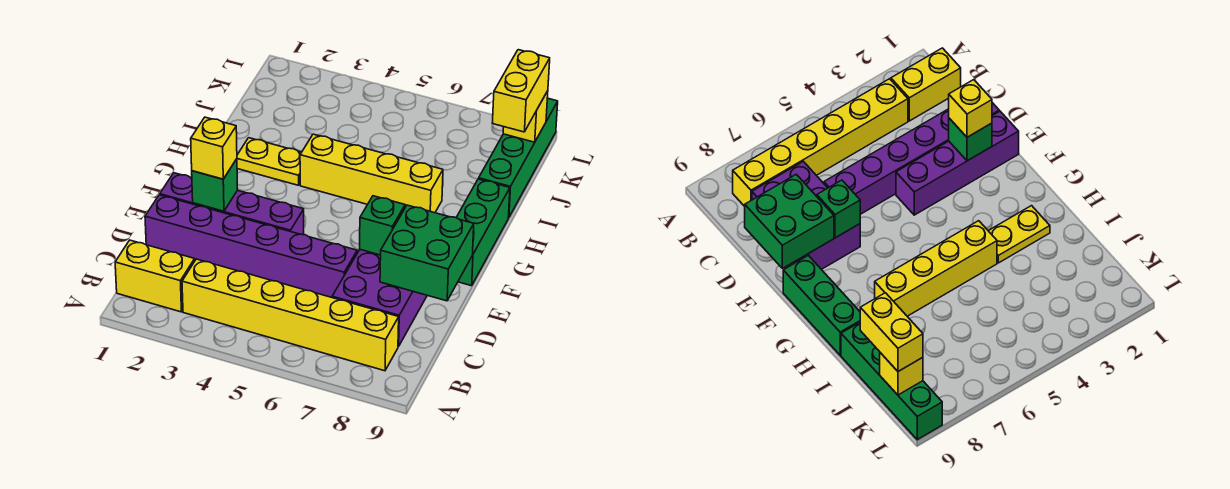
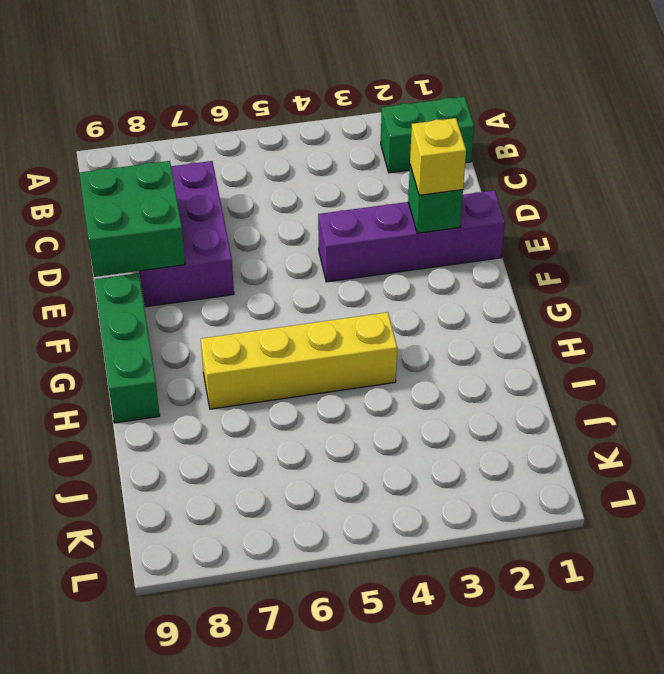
green 1x2 brick [381,97,474,173] -> yellow 1x2 brick [115,240,195,312]
none -> yellow 1x6 brick [182,259,399,371]
none -> purple 1x6 brick [145,195,357,297]
none -> yellow 1x2 plate [237,138,302,185]

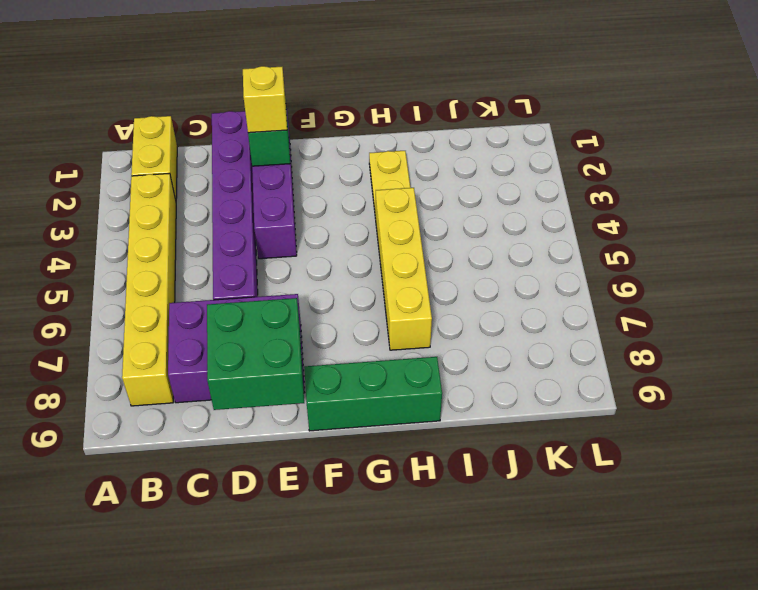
none -> green 1x4 brick [479,98,558,218]
none -> green 1x1 brick [360,196,405,255]
none -> yellow 1x1 brick [503,91,548,142]

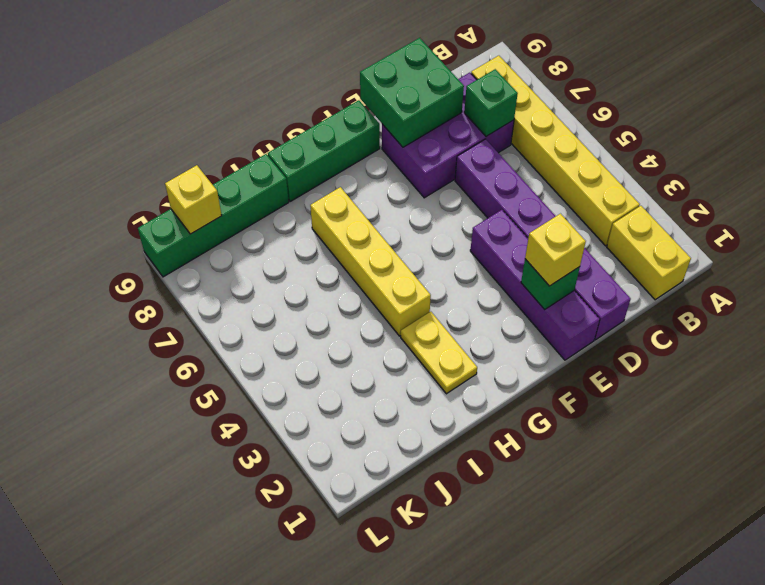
green 1x1 brick [464,69,518,136] -> green 1x1 brick moved to [360,196,405,255]
none -> yellow 1x2 brick [492,50,550,132]

